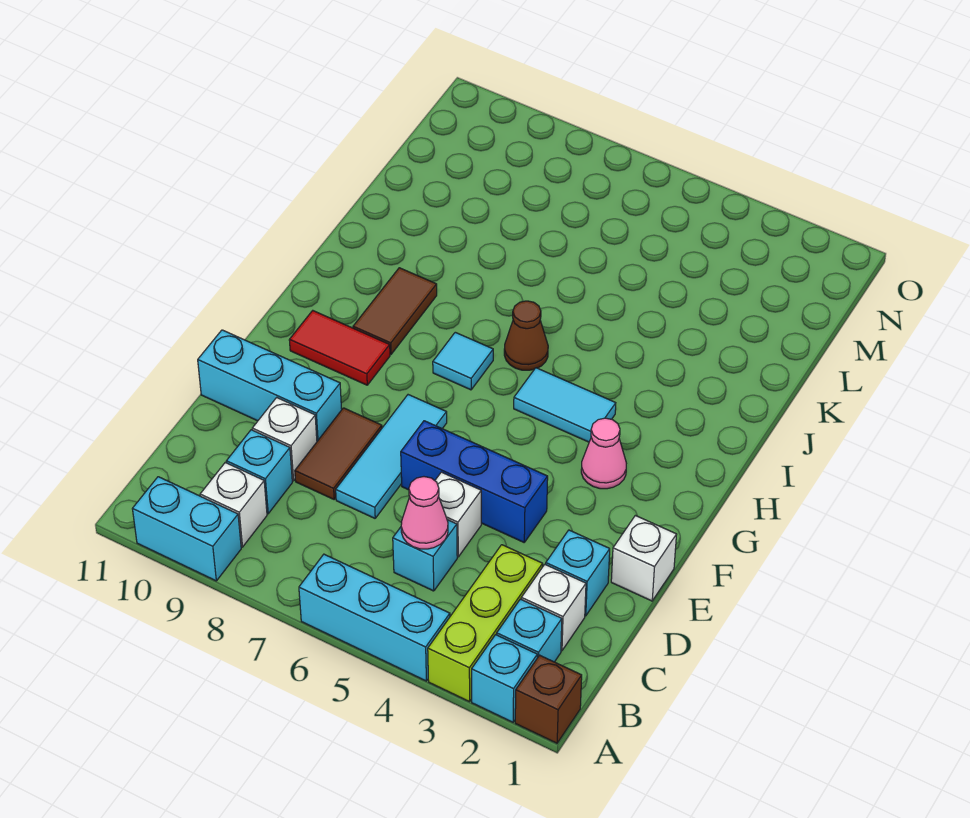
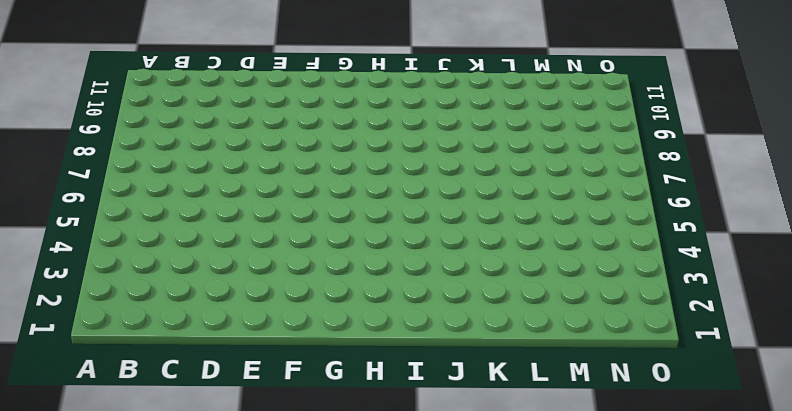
none -> brown 1x1 brick [515,655,582,743]
none -> cyan 1x1 brick [472,635,537,722]
none -> lime 1x3 brick [428,545,543,702]

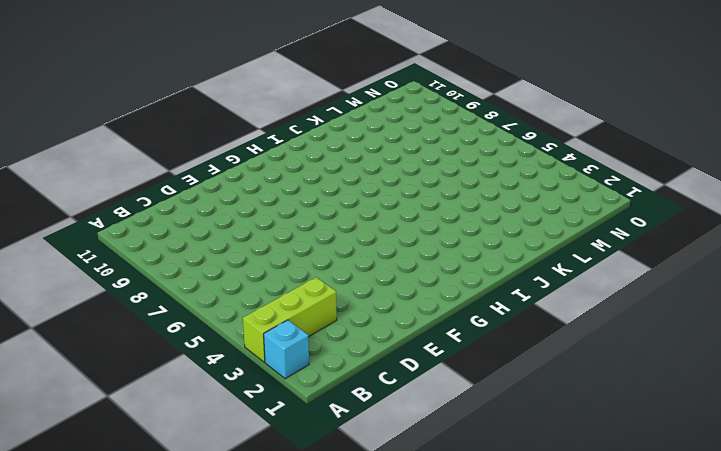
none -> brown 1x1 brick [515,655,582,743]
none -> cyan 1x3 brick [299,554,450,681]
none -> cyan 1x2 brick [133,477,241,581]

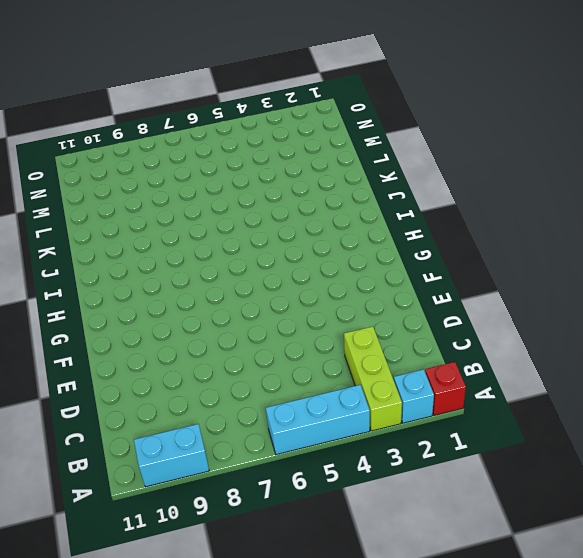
red 1x1 brick [425,362,466,416] -> brown 1x1 brick [515,655,582,743]
none -> cyan 1x1 brick [497,599,562,662]
none -> white 1x1 brick [200,463,267,547]
none -> white 1x1 brick [521,564,586,651]

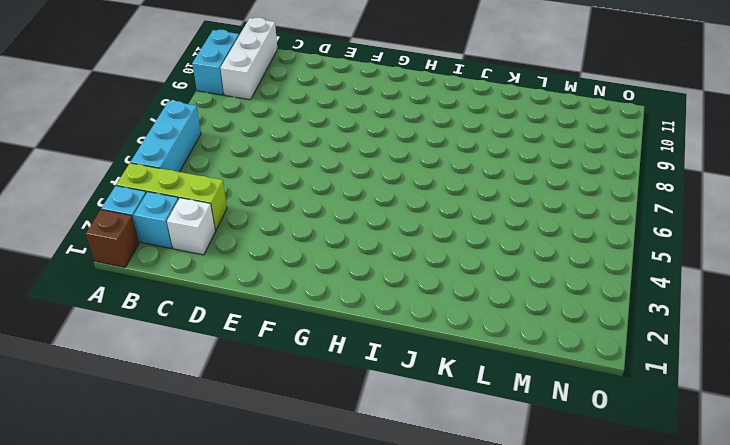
white 1x3 brick [221,18,277,100] -> white 1x1 brick [200,463,267,547]
none -> cyan 1x1 brick [393,520,457,591]
none -> cyan 1x1 brick [226,430,292,514]
none -> cyan 1x1 brick [546,530,610,616]

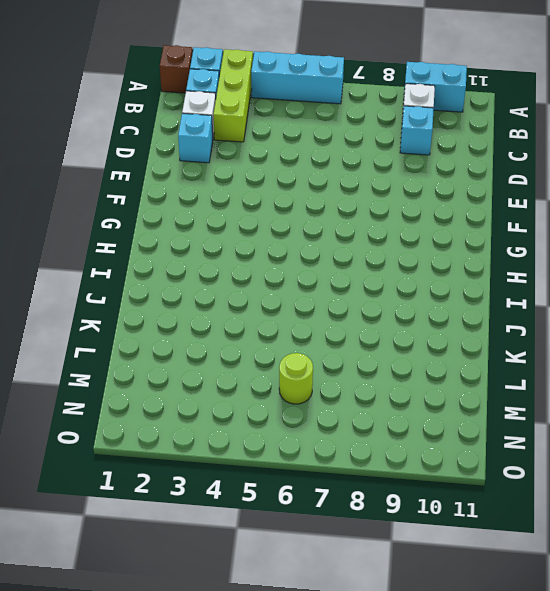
lime 1x1 round brick [279,353,313,404] -> none
none -> cyan 1x1 brick [393,520,457,591]
none -> white 1x1 brick [435,472,481,557]
none -> cyan 1x3 tile [336,395,447,518]

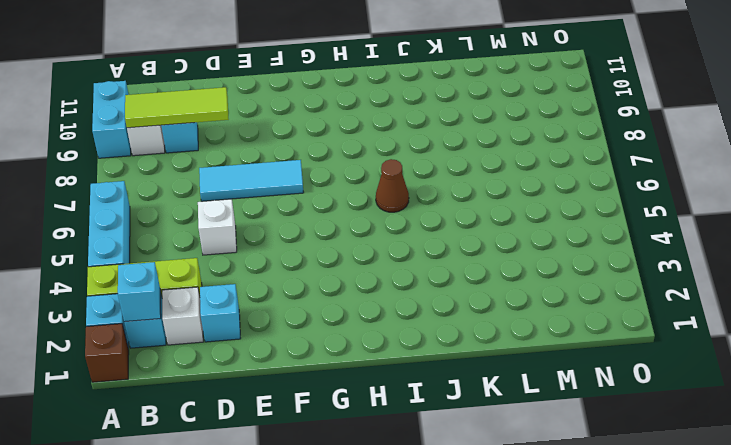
cyan 1x1 brick [118,262,161,322] -> cyan 1x1 brick moved to [393,520,457,591]
lime 1x3 tile [125,87,229,128] -> none
none -> brown 1x2 tile [295,408,382,499]
none -> white 1x1 brick [252,398,317,481]
none -> white 1x1 brick [611,516,677,601]

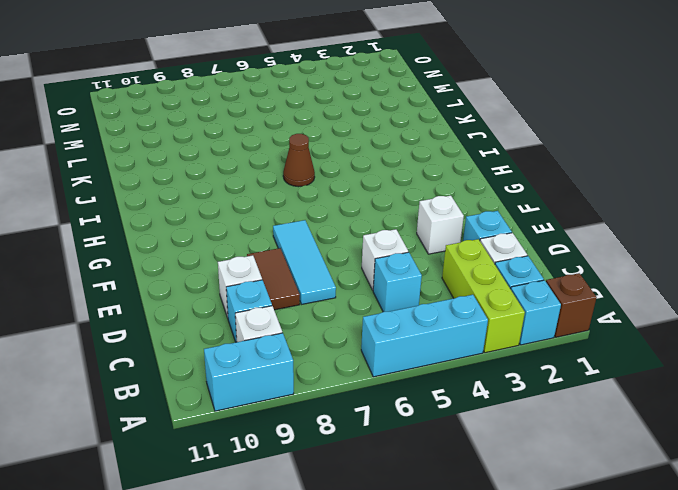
white 1x1 brick [417,196,464,254] -> white 1x1 brick moved to [611,516,677,601]
none -> blue 1x3 brick [401,421,548,542]
none -> cyan 1x3 brick [198,330,342,441]
none -> pink 1x1 cone [581,418,626,489]

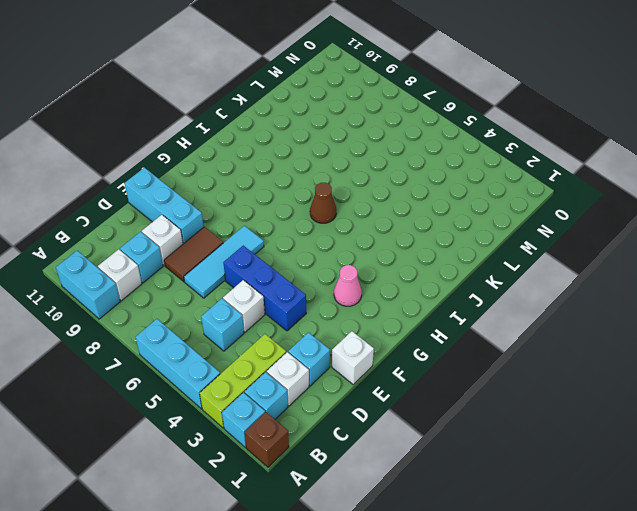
none -> red 1x2 tile [289,311,390,385]
none -> cyan 1x2 tile [514,368,616,442]
none -> cyan 1x1 tile [433,332,493,390]

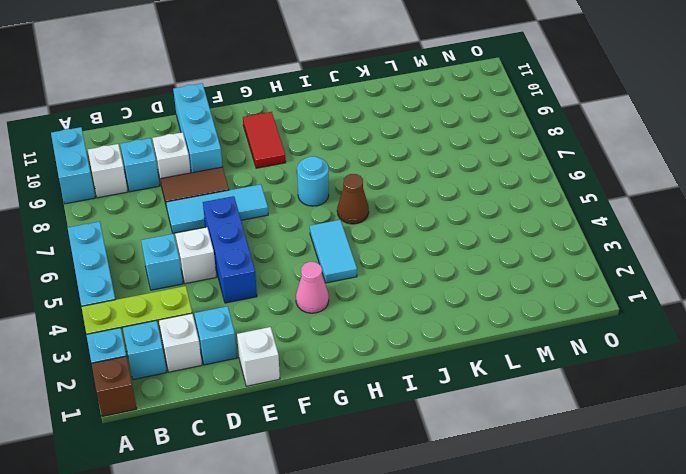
cyan 1x1 round brick [297,156,329,206] -> cyan 1x1 tile [433,332,493,390]
none -> brown 1x2 tile [353,268,437,354]
none -> pink 1x1 cone [401,477,448,549]

